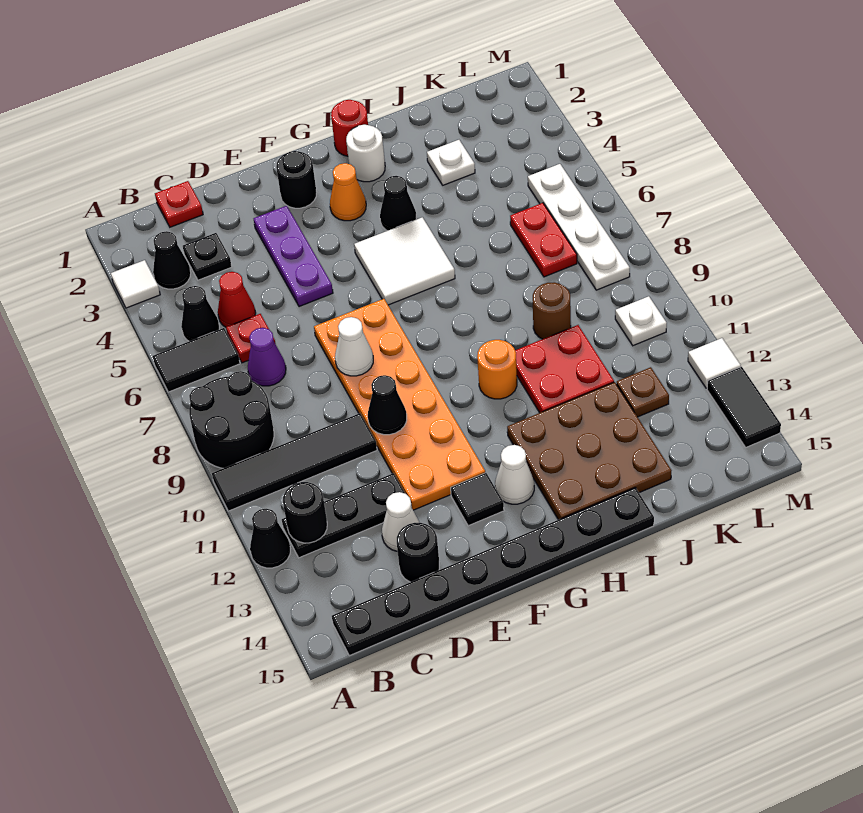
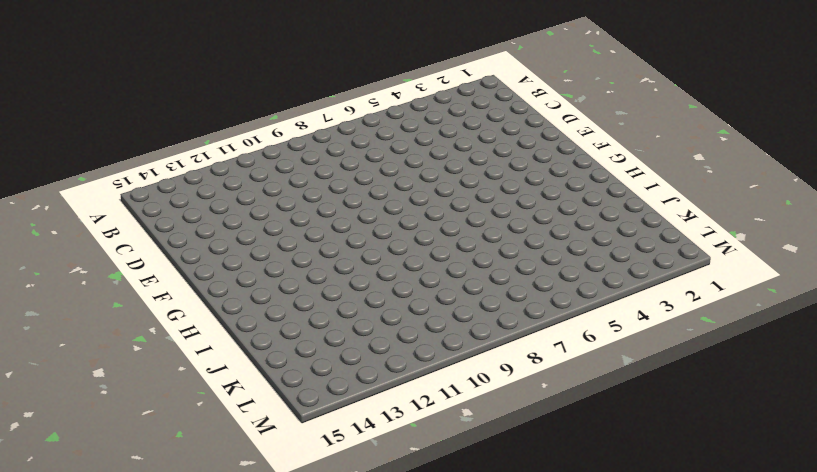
none -> white 1x1 tile [111,260,160,308]
none -> black 1x2 tile [153,328,240,392]
none -> black 2x2 round brick [189,371,274,468]
none -> black 1x4 tile [212,413,377,511]

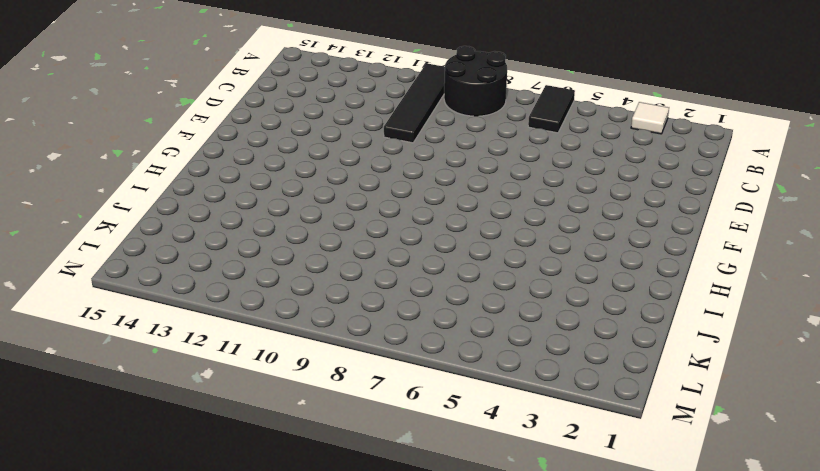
none -> black 1x1 cone [250,509,290,568]
none -> black 1x1 cone [153,231,191,289]
none -> black 1x1 cone [181,286,219,341]
none -> black 1x3 plate [282,473,405,558]

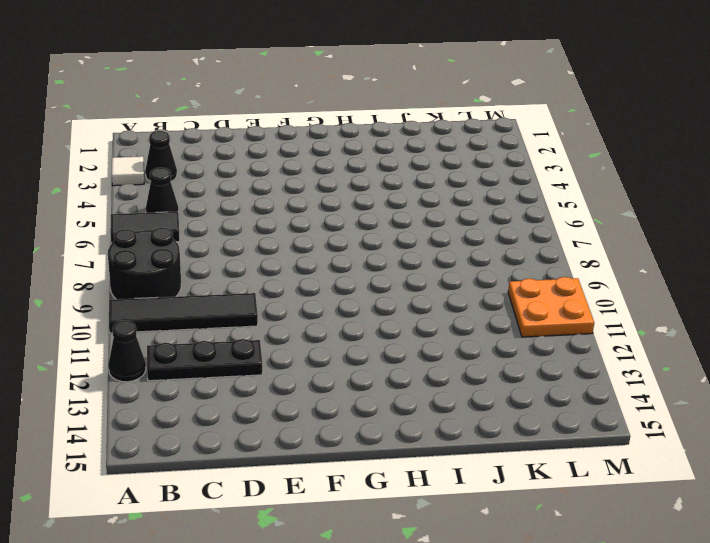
orange 2x2 plate [508,277,594,337] -> white 1x1 plate [615,296,667,346]
none -> black 1x8 plate [332,488,654,656]
none -> red 1x1 plate [155,181,203,227]
none -> black 1x1 plate [183,233,232,280]
none -> red 1x1 cone [218,272,256,327]

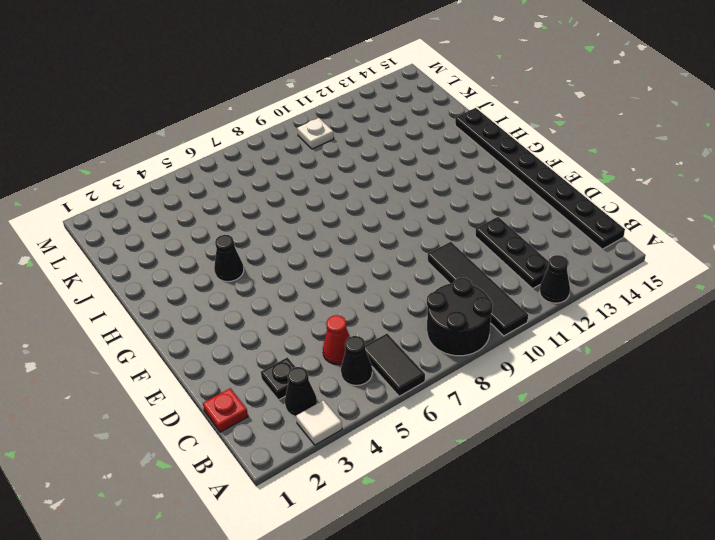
none -> red 1x1 plate [226,314,276,363]
none -> purple 1x1 cone [248,328,286,386]
none -> white 1x1 cone [382,492,419,551]
none -> black 1x1 round brick [397,523,439,582]

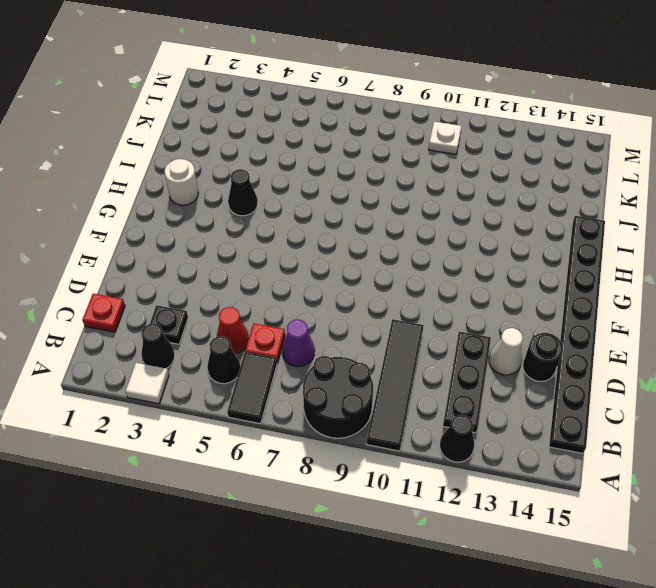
none -> purple 1x3 plate [254,206,333,307]
none -> orange 2x6 plate [314,299,485,510]
none -> black 1x1 round brick [276,151,317,208]
none -> black 1x1 tile [451,473,504,526]

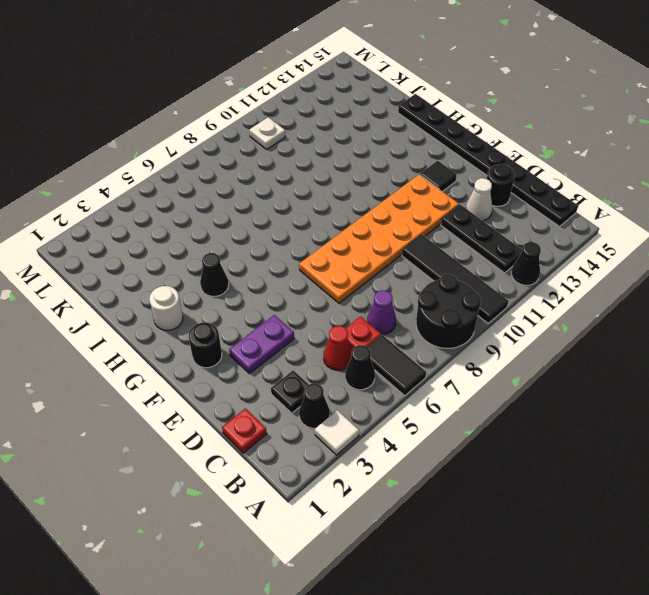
purple 1x2 plate [229,315,294,374] -> purple 1x3 plate [254,206,333,307]
none -> orange 1x1 cone [330,163,366,221]
none -> white 2x2 tile [354,217,455,305]
none -> white 1x1 cone [495,445,534,504]
none -> red 1x1 round brick [331,100,368,156]

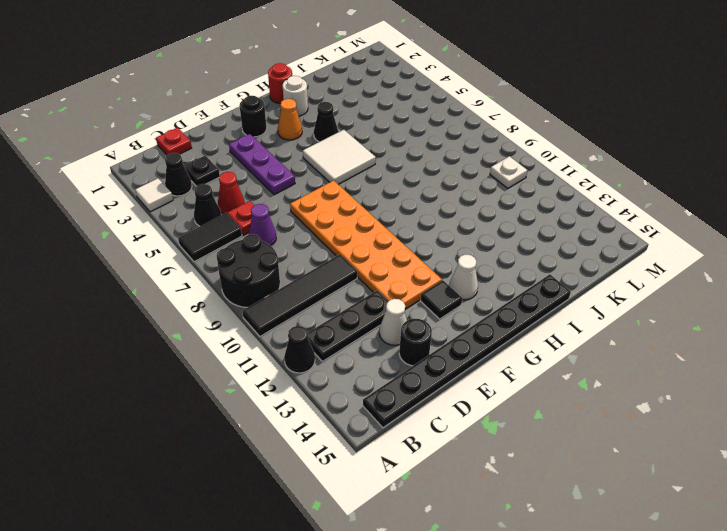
none -> orange 1x1 round brick [477,340,517,399]
none -> brown 3x3 plate [507,382,671,520]
none -> red 2x2 plate [515,325,614,413]
none -> white 1x1 plate [427,140,475,185]

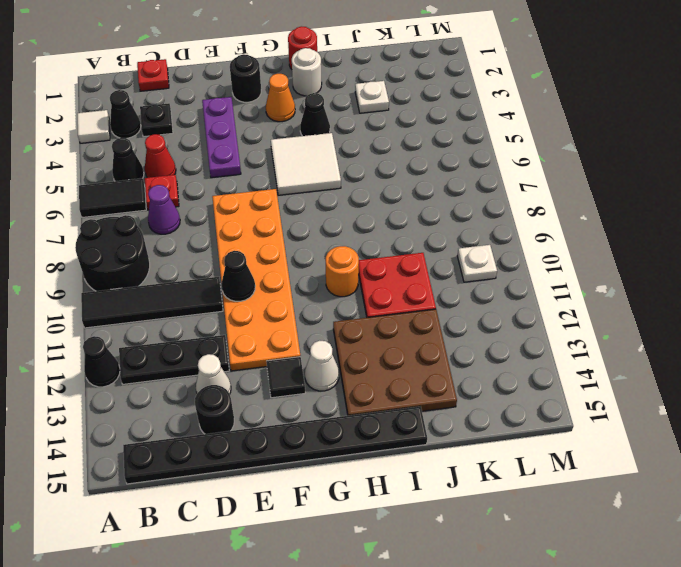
none -> brown 1x1 round brick [533,282,571,339]
none -> red 1x2 plate [510,203,577,277]
none -> brown 1x1 plate [617,367,669,417]
none -> white 1x4 plate [528,164,630,290]

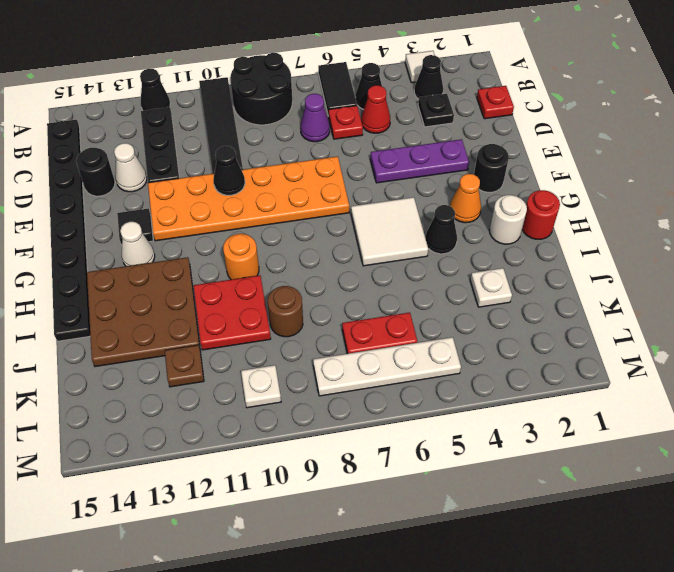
none -> white 1x1 tile [688,338,741,388]
none -> black 1x2 tile [707,367,781,447]
none -> black 1x1 round brick [283,482,327,543]
none -> white 1x1 cone [335,317,373,376]

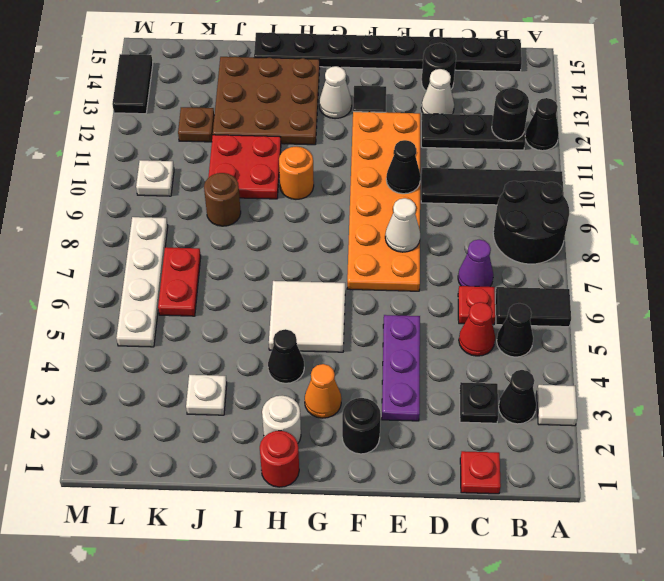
none -> white 1x1 tile [688,338,741,388]

